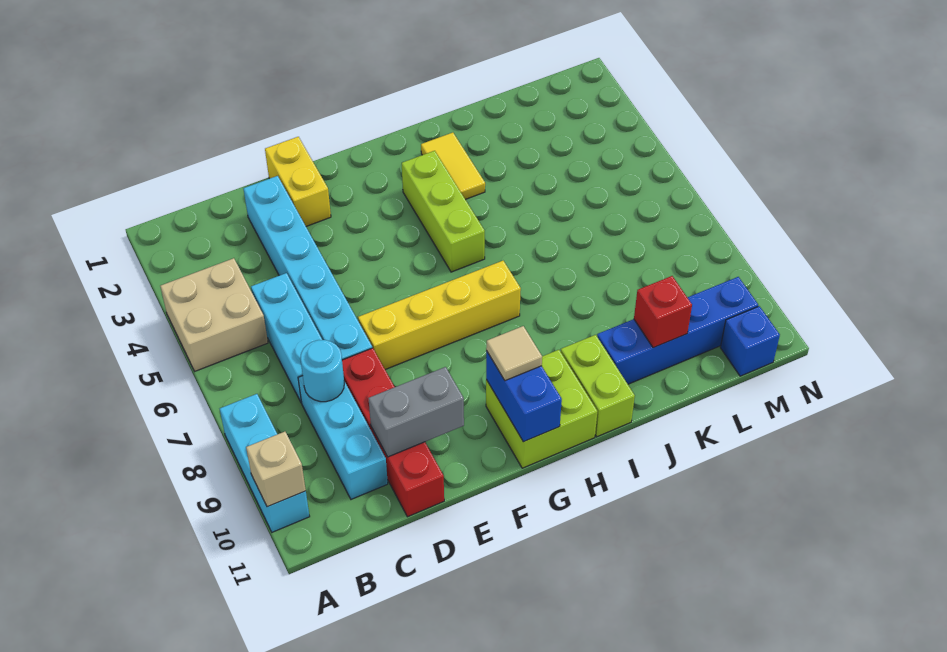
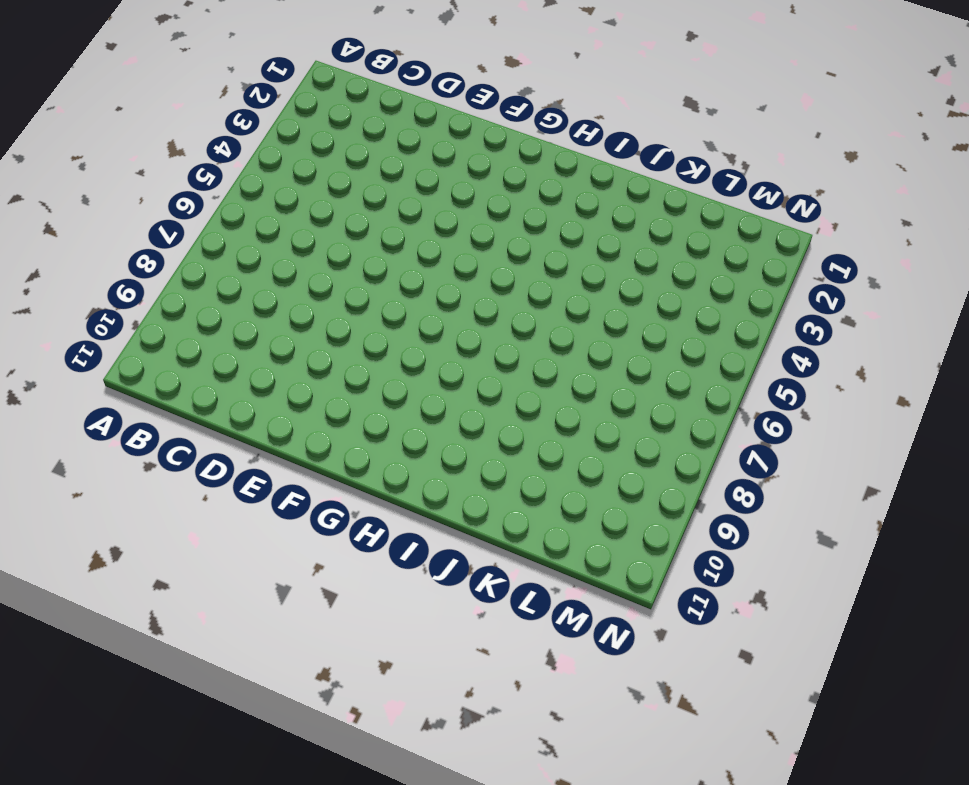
none -> tan 2x2 brick [160,258,268,371]
none -> cyan 1x3 brick [220,394,310,532]
none -> cyan 1x3 brick [251,273,322,403]

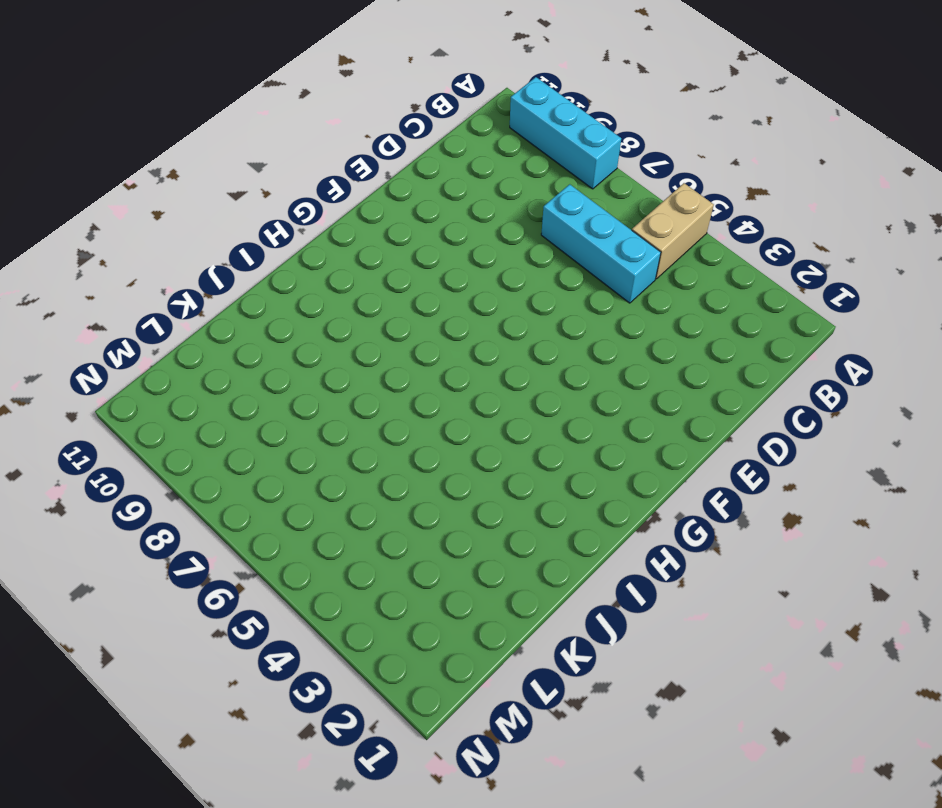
tan 1x2 brick [632,183,714,279] -> tan 2x2 brick [160,258,268,371]
none -> cyan 1x3 brick [298,376,388,499]
none -> cyan 1x6 brick [243,176,372,360]
none -> red 1x4 brick [342,348,444,517]

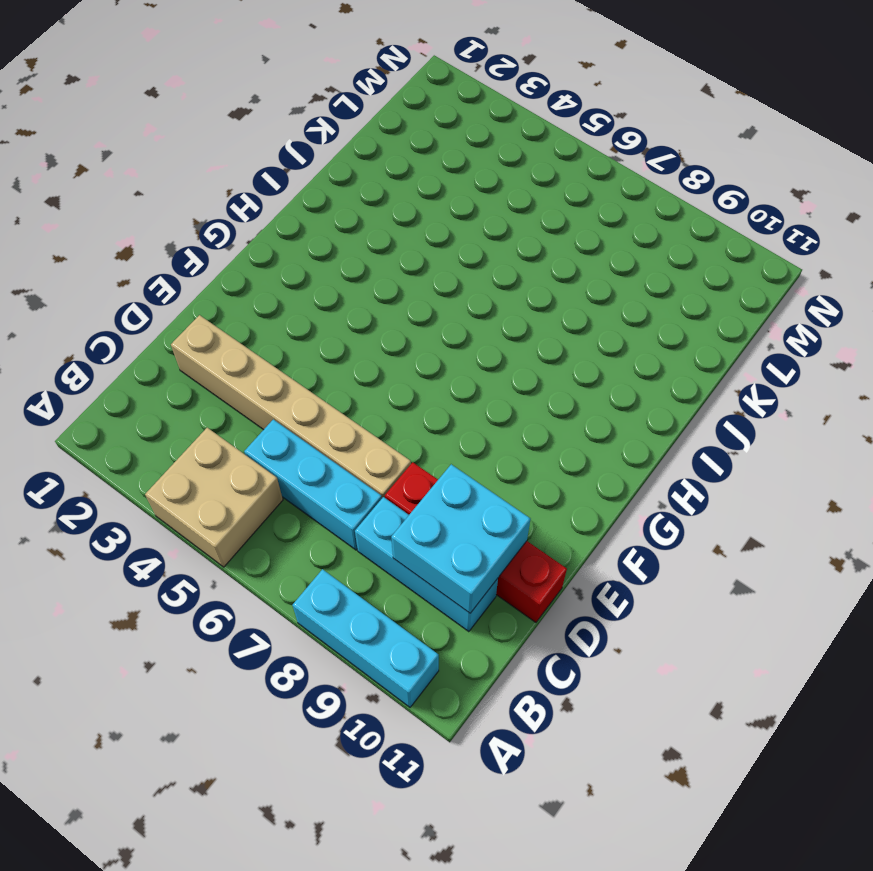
cyan 2x2 brick [391,464,531,613] -> grey 1x2 brick [369,367,464,457]
tan 1x6 brick [171,315,411,498] -> cyan 1x6 brick [243,176,372,360]
none -> yellow 1x2 brick [265,137,331,226]
none -> yellow 1x4 brick [358,261,521,370]
none -> lime 2x2 brick [486,350,597,468]

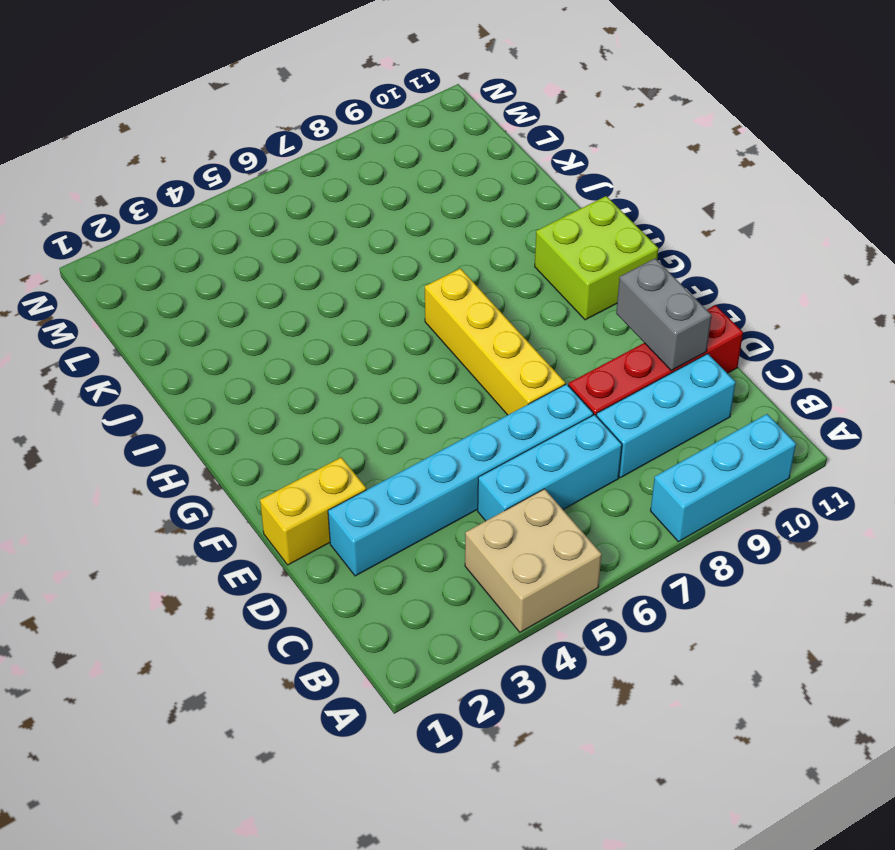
none -> lime 1x3 brick [402,151,485,272]
none -> yellow 1x2 tile [421,133,485,200]
none -> lime 1x2 brick [561,335,635,437]

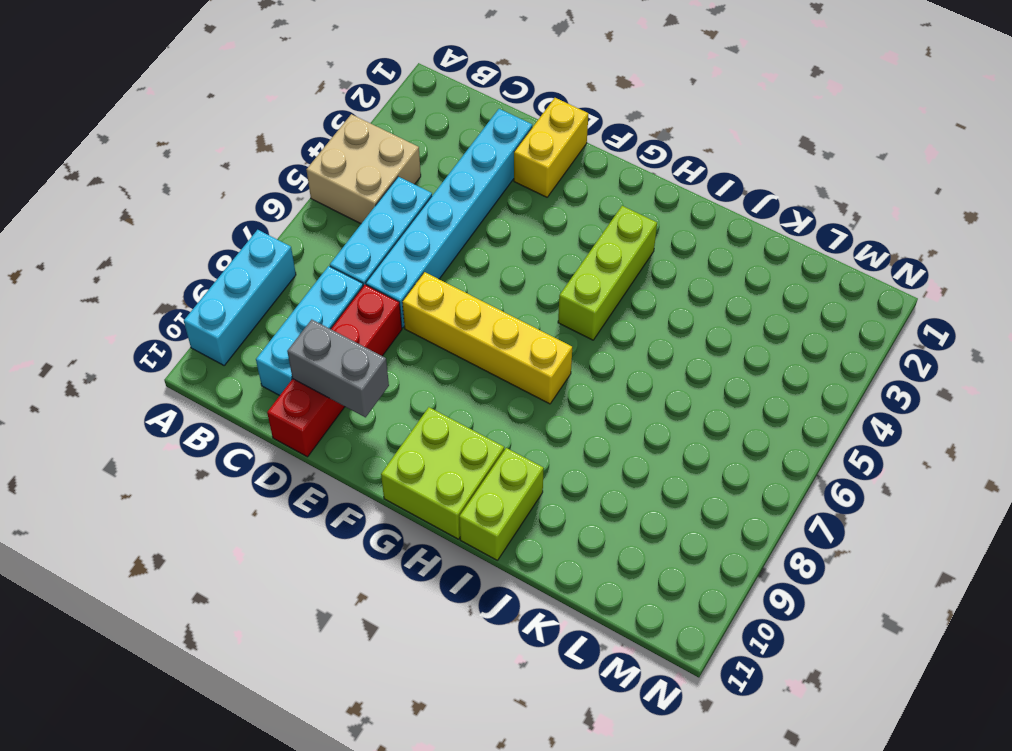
none -> yellow 1x2 tile [421,133,485,200]
none -> blue 1x4 brick [597,277,758,384]
none -> blue 1x1 brick [720,306,780,376]

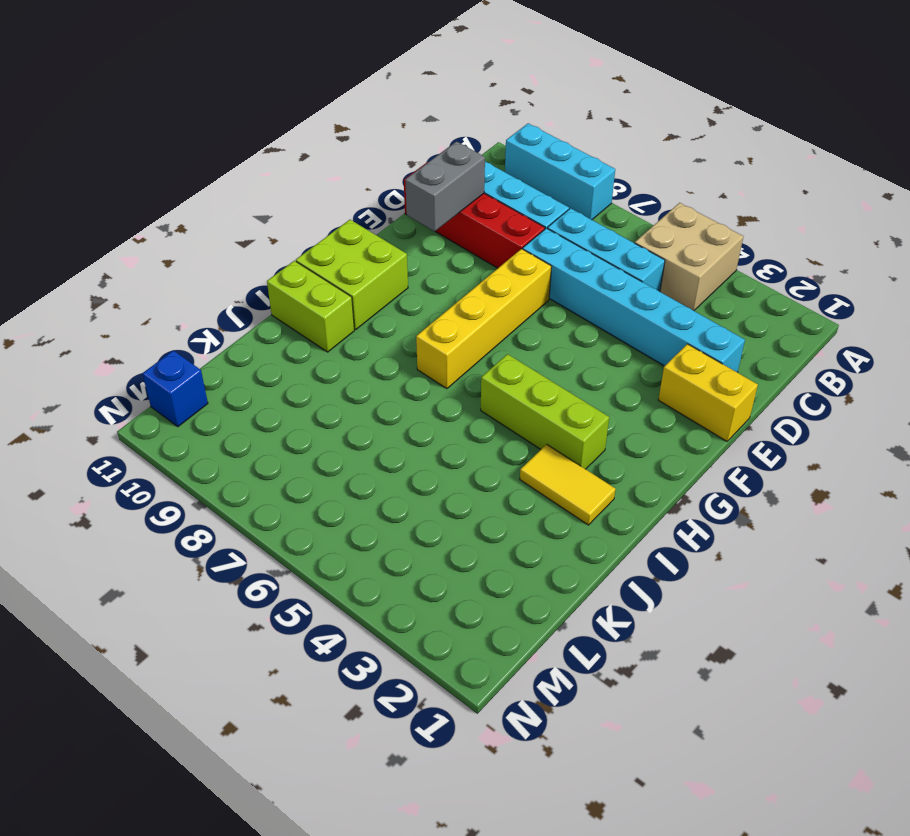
none -> blue 1x4 brick [597,277,758,384]
none -> tan 1x1 brick [246,432,306,507]
none -> cyan 1x1 round brick [300,340,344,402]

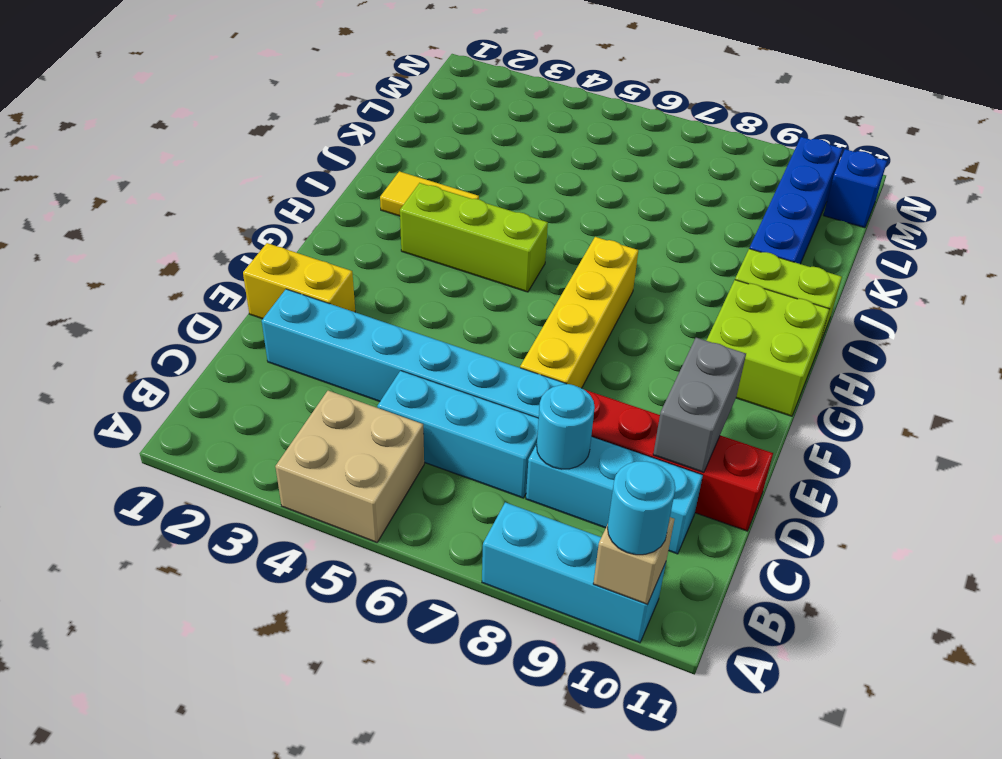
cyan 1x1 round brick [608,461,675,555] -> none
none -> blue 1x2 brick [486,351,562,442]
none -> red 1x1 brick [634,276,692,348]
none -> tan 1x1 tile [486,326,542,381]

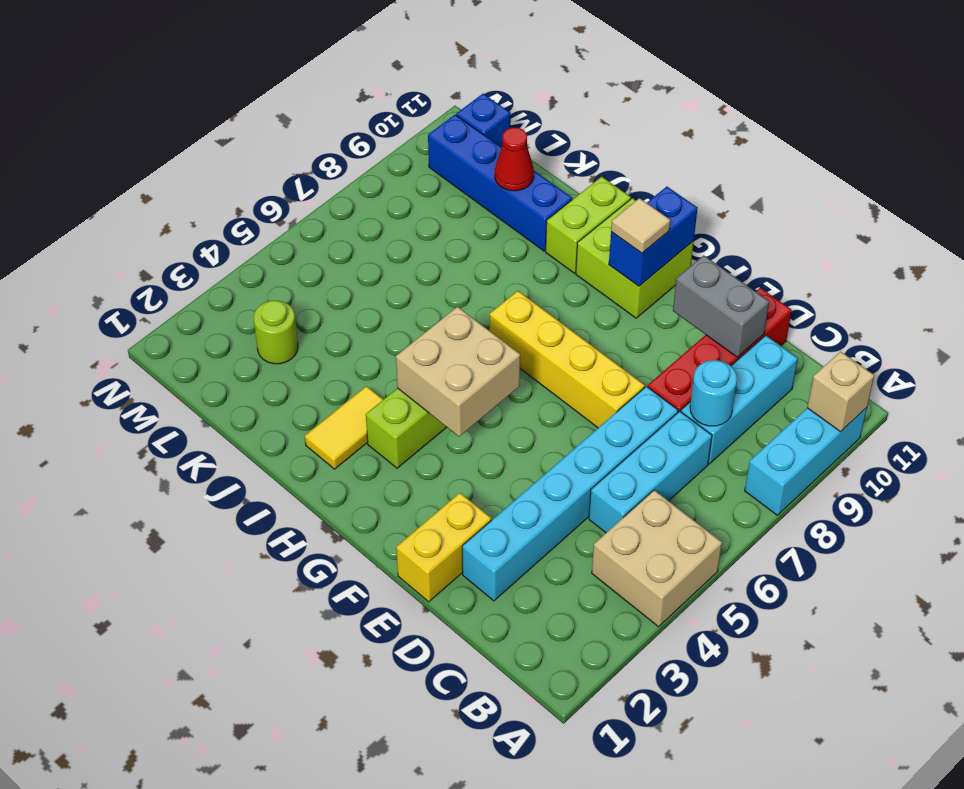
tan 2x2 brick [396,307,520,437] -> none
red 1x1 cone [495,128,534,191] -> red 1x1 brick [634,276,692,348]
lime 1x1 round brick [254,301,298,364] -> none

